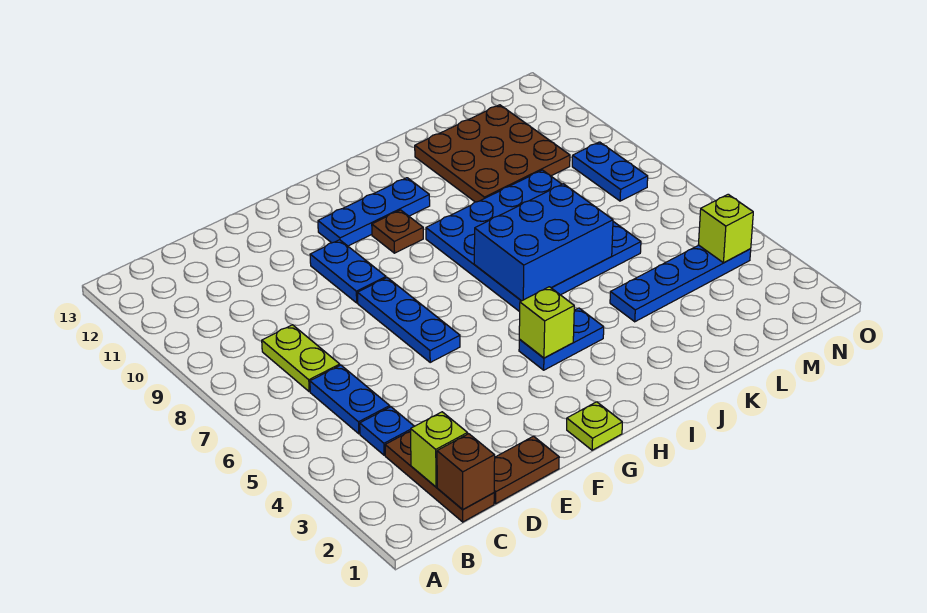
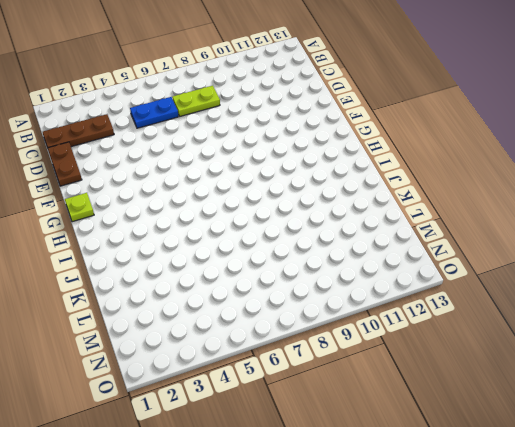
none -> blue 1x1 plate [360,407,414,455]
none -> blue 1x3 plate [358,278,460,362]
none -> blue 1x2 plate [310,240,386,303]

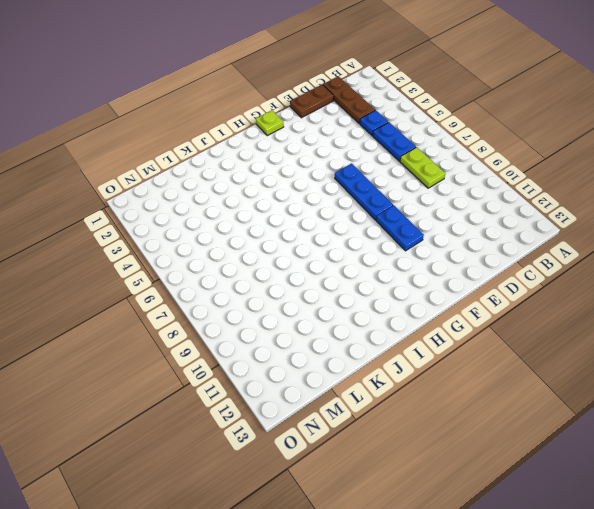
none -> blue 1x3 plate [318,178,430,246]
none -> blue 1x2 plate [519,308,604,370]
none -> brown 1x1 plate [372,210,423,253]

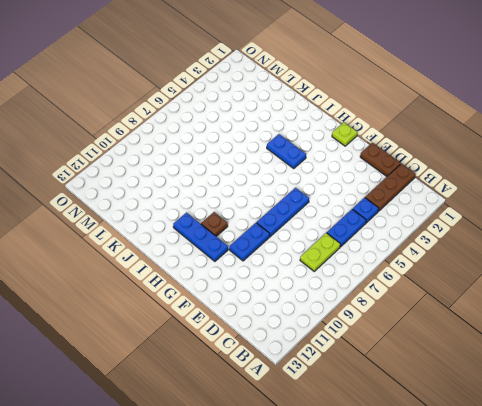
none -> blue 4x4 plate [426,170,641,312]
none -> blue 1x4 plate [610,245,751,322]
none -> brown 3x3 plate [415,105,570,202]

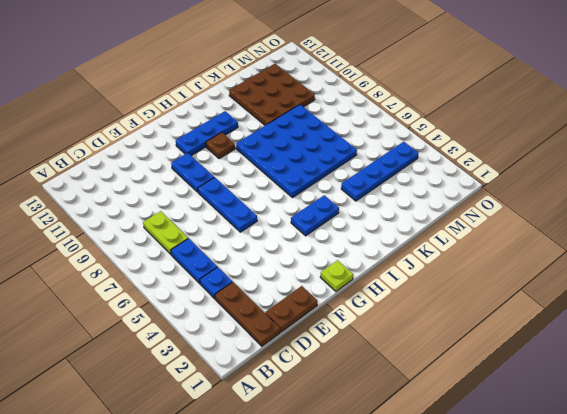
none -> blue 1x2 plate [572,142,648,201]
none -> brown 1x1 brick [437,434,495,510]
none -> lime 1x1 brick [411,412,468,487]

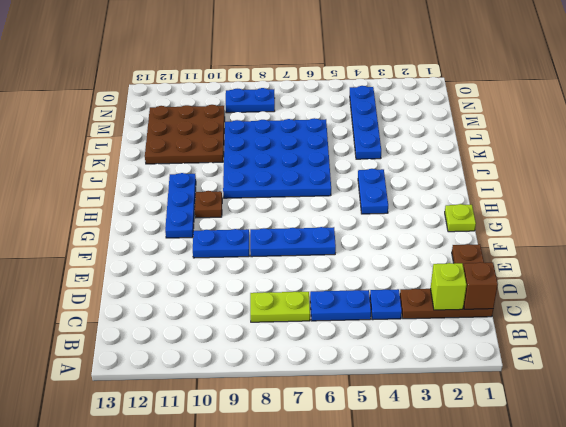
none -> lime 1x1 brick [519,287,574,358]
none -> blue 2x3 brick [474,184,613,301]
none -> lime 1x1 brick [698,194,753,263]

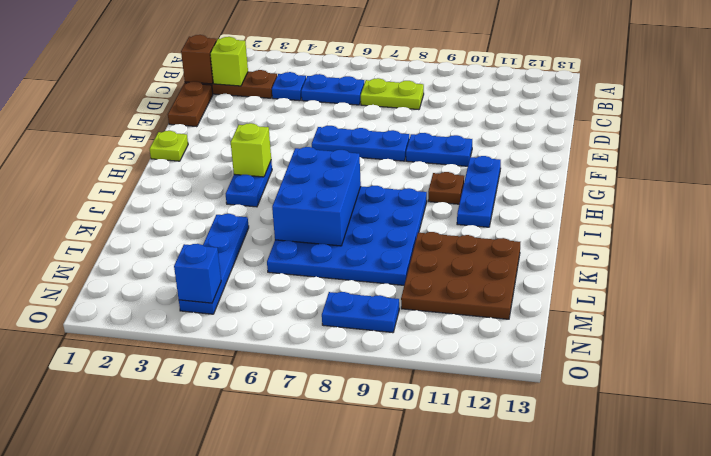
blue 1x1 brick [174,244,221,303] -> lime 1x1 brick [698,194,753,263]

